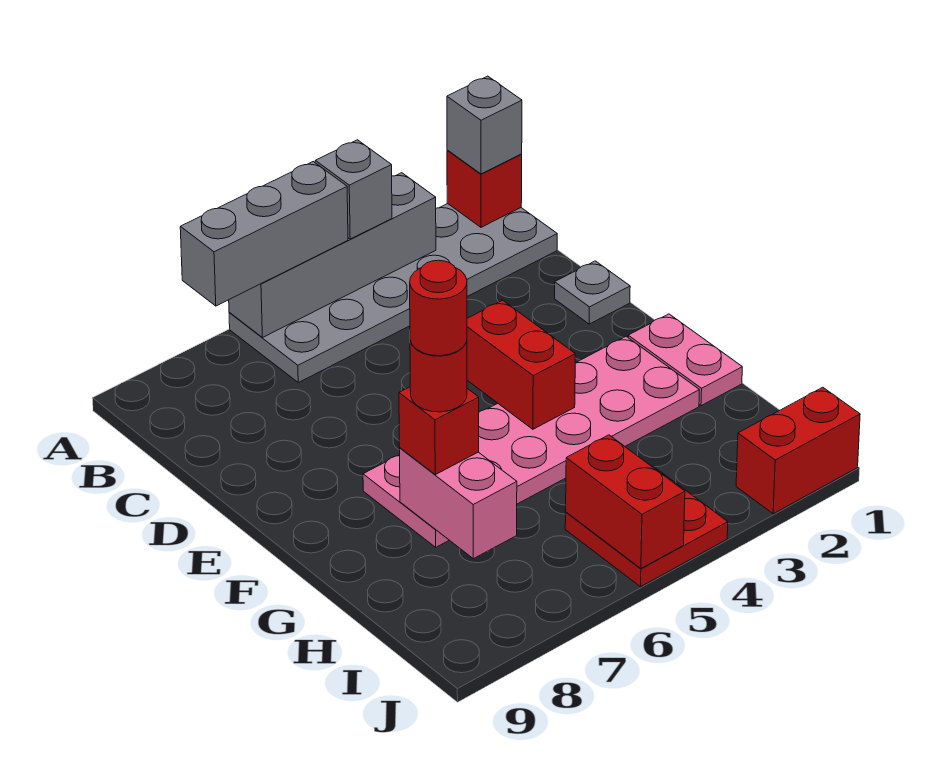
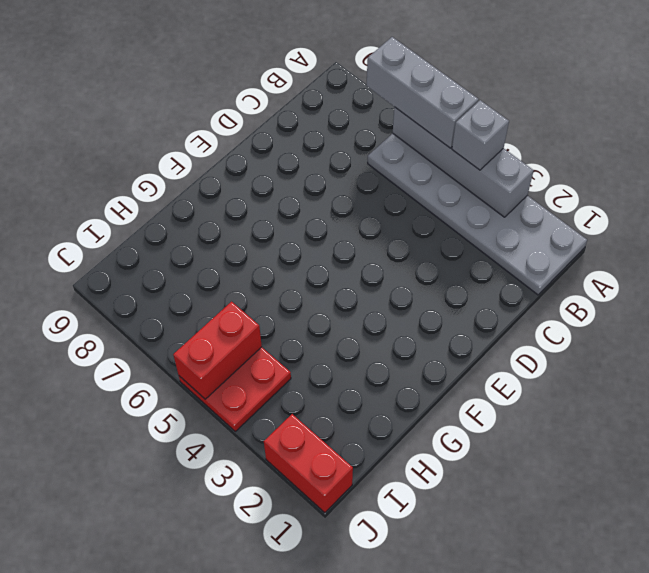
none -> grey 1x1 plate [555,261,630,324]
none -> pink 1x2 plate [628,314,742,406]
none -> pink 2x6 plate [363,336,699,547]

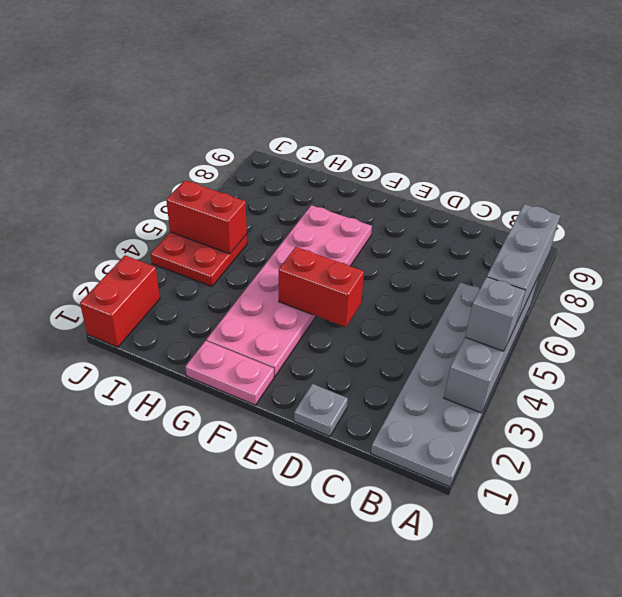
none -> red 1x1 brick [447,150,522,227]
none -> pink 1x2 brick [399,448,517,559]
none -> grey 1x1 brick [447,76,522,174]

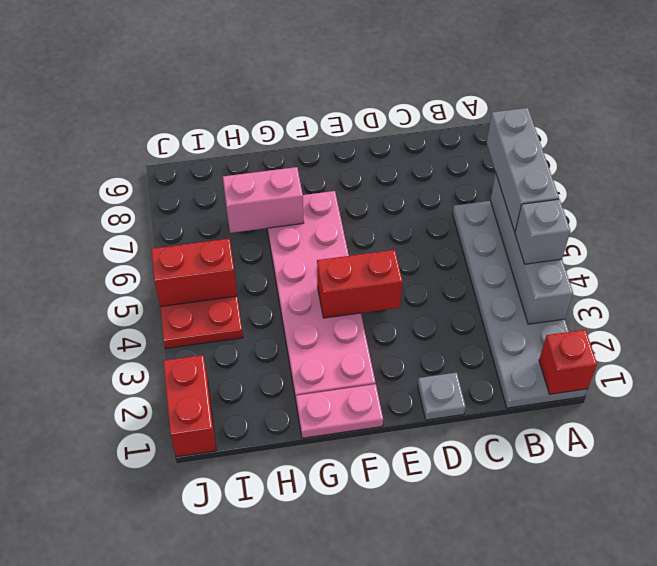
none -> grey 1x1 brick [447,76,522,174]
none -> red 1x1 brick [399,387,479,475]
none -> red 1x1 round brick [410,341,467,412]

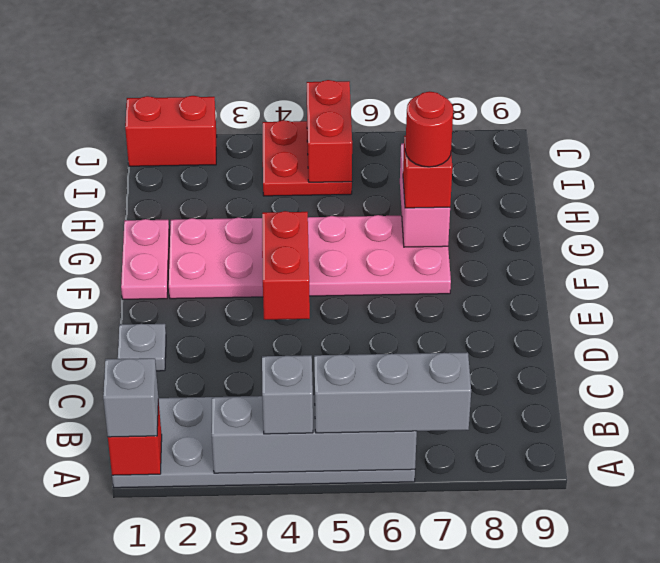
none -> red 1x1 round brick [410,260,467,356]

